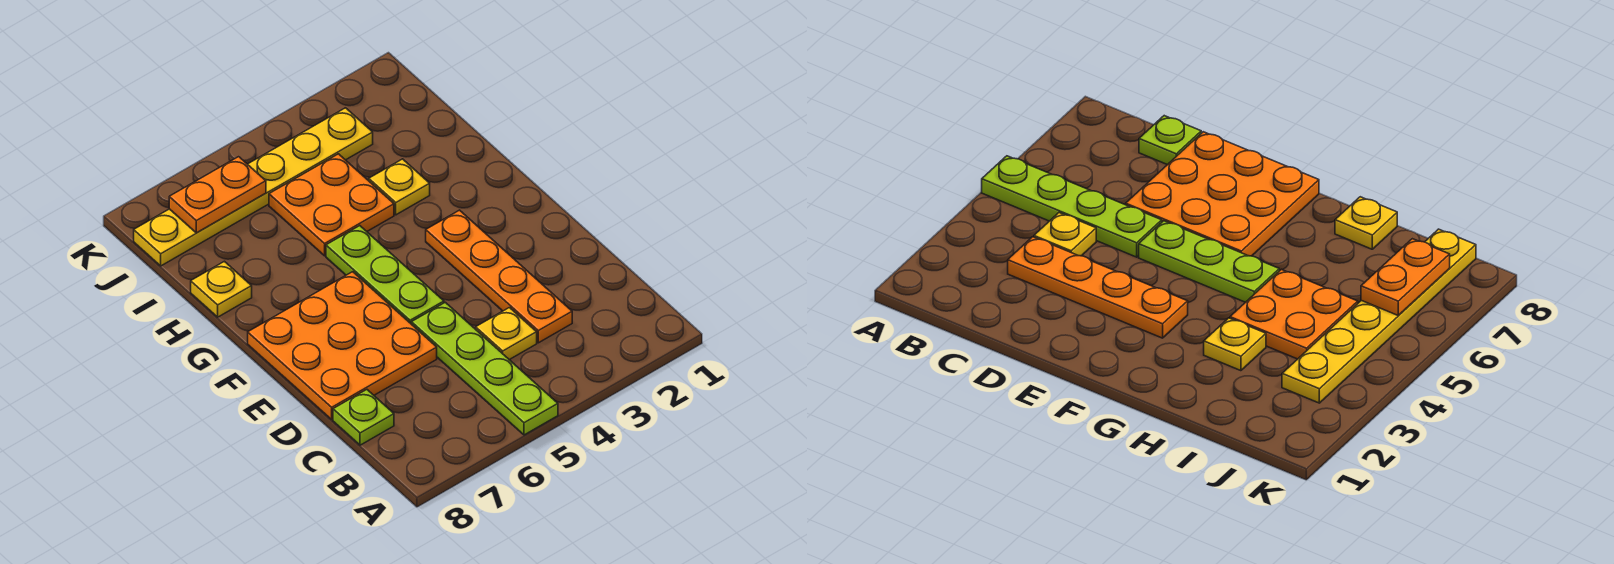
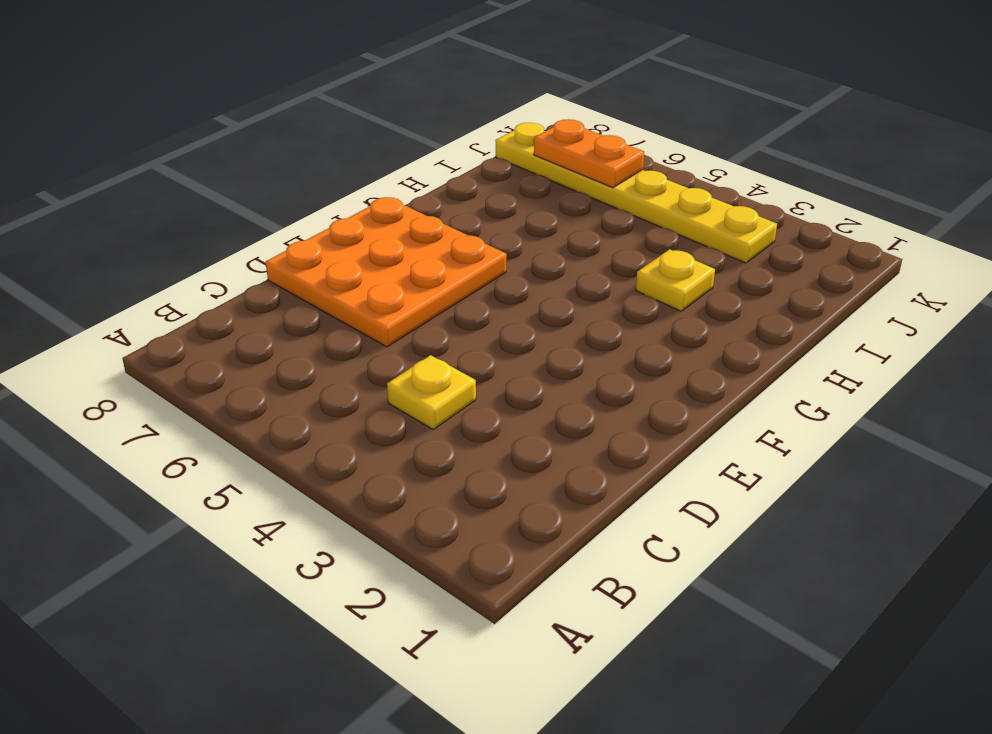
none -> lime 1x4 plate [411,302,558,435]
none -> orange 1x4 plate [426,210,572,343]

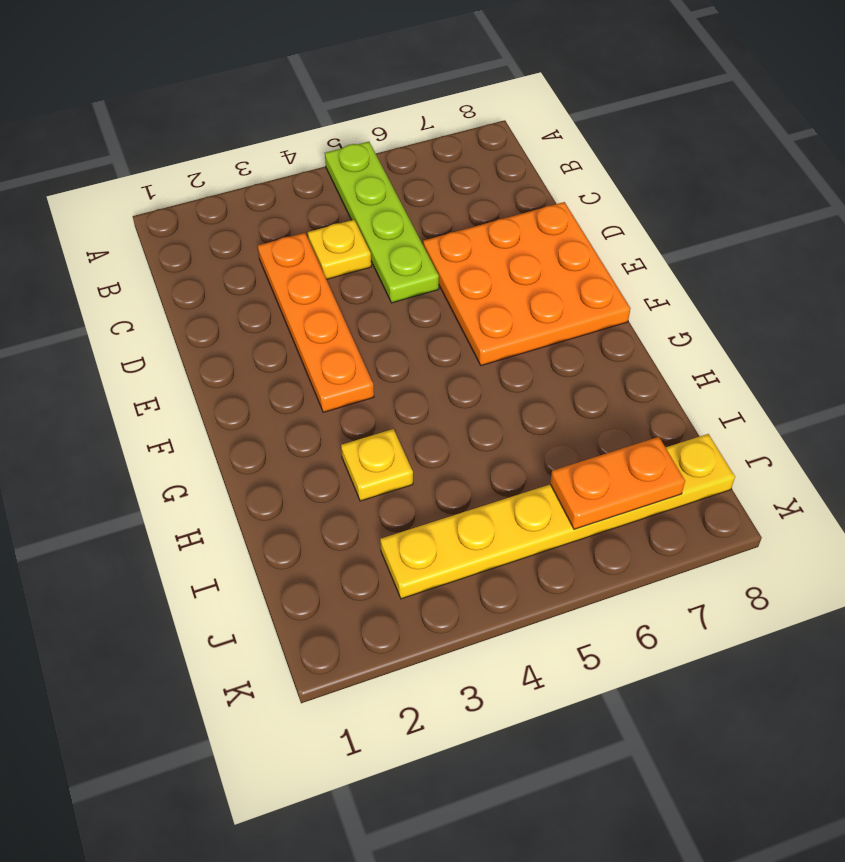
none -> lime 1x1 plate [333,390,394,445]
none -> lime 1x3 plate [326,226,444,323]

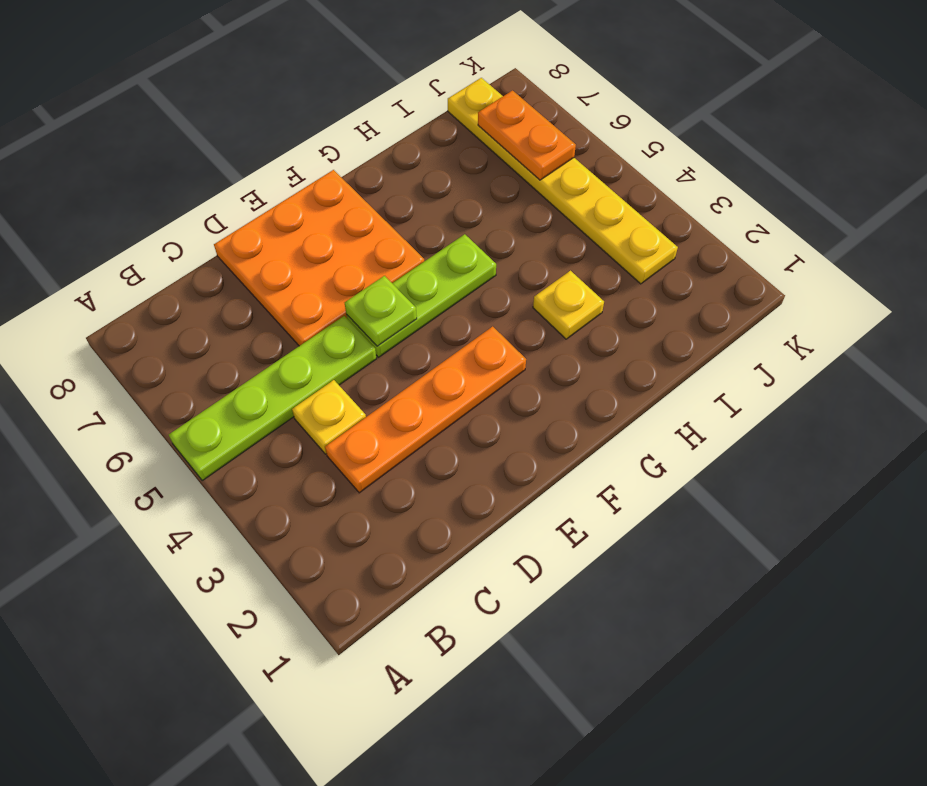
lime 1x1 plate [345,276,417,346] -> lime 1x1 plate moved to [333,390,394,445]
none -> orange 2x2 plate [269,154,394,256]
none -> yellow 1x1 plate [191,261,252,317]

